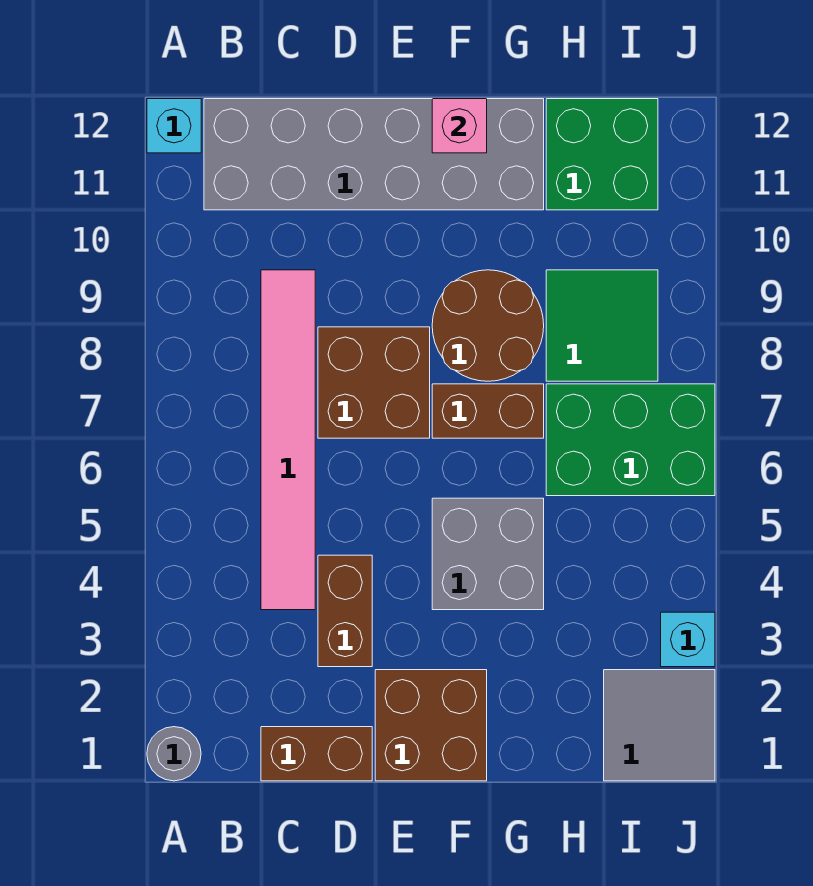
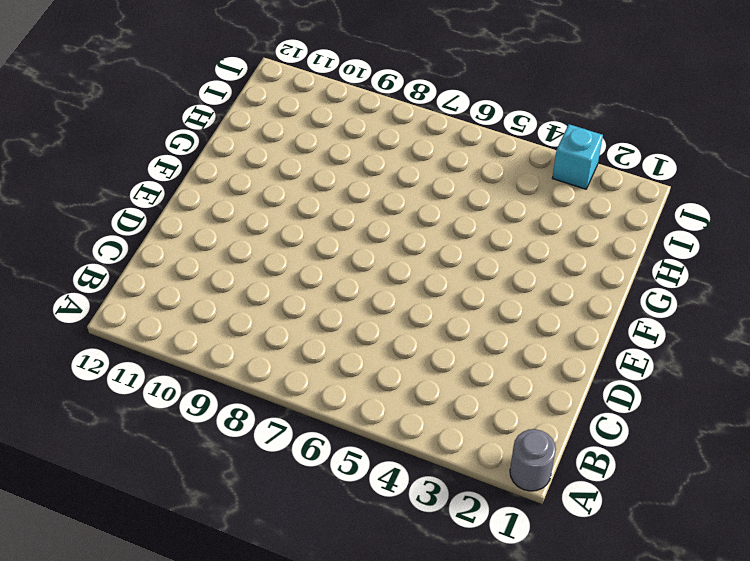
none -> cyan 1x1 brick [147,99,201,153]
none -> grey 2x6 brick [204,99,544,210]
none -> brown 1x2 brick [261,727,372,781]

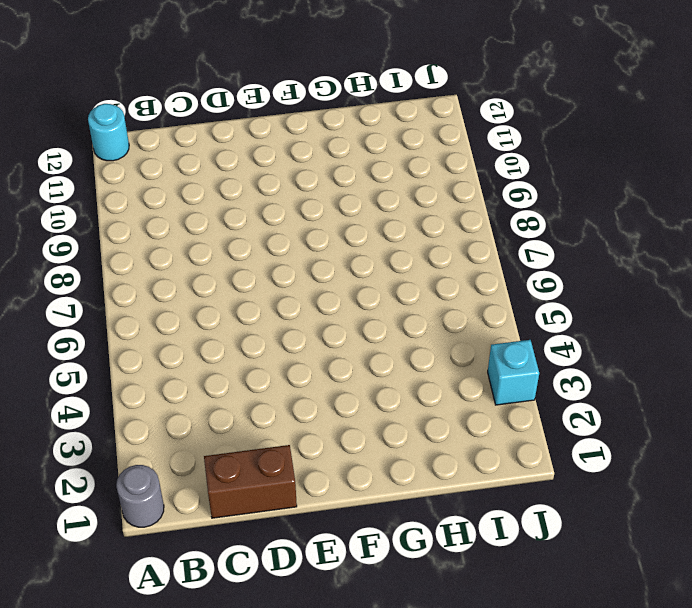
cyan 1x1 round brick [88,104,129,161] -> cyan 1x1 brick [147,99,201,153]
none -> grey 2x6 brick [204,99,544,210]
none -> pink 1x6 tile [261,270,315,610]
none -> brown 1x2 brick [318,555,372,667]

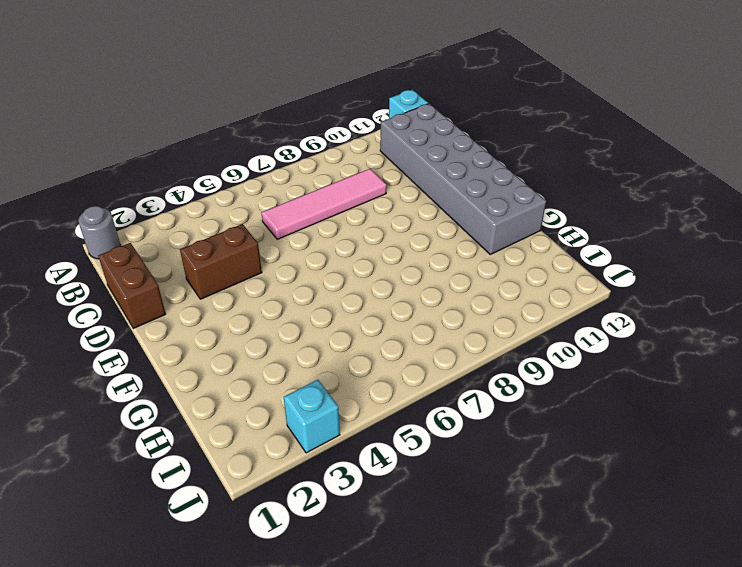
pink 1x4 tile [262,169,387,239] -> pink 1x6 tile [261,270,315,610]
none -> brown 2x2 brick [318,327,430,438]
none -> brown 2x2 brick [375,670,487,781]
none -> grey 2x2 brick [432,498,544,610]

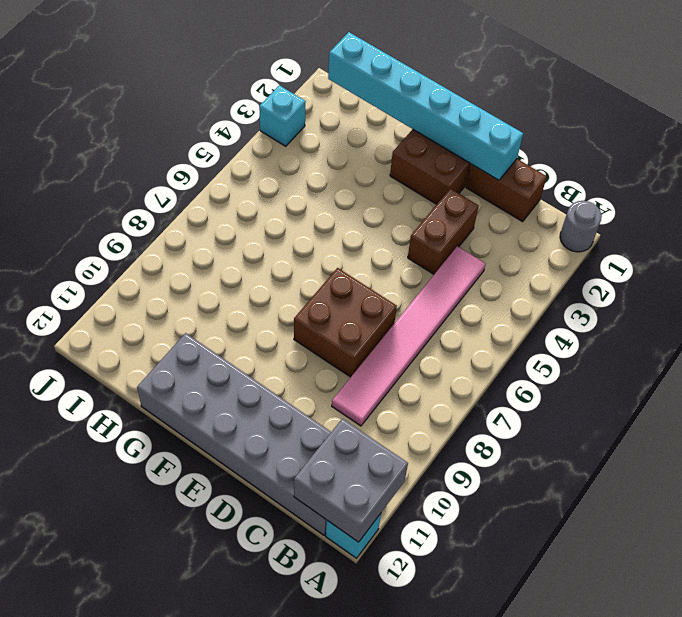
grey 2x2 brick [294,419,408,542] -> grey 2x2 brick moved to [432,498,544,610]
cyan 1x6 brick [328,32,523,180] -> none
none -> brown 1x2 brick [432,384,544,438]
none -> brown 2x2 round brick [432,270,544,381]
none -> green 2x3 brick [546,384,715,496]

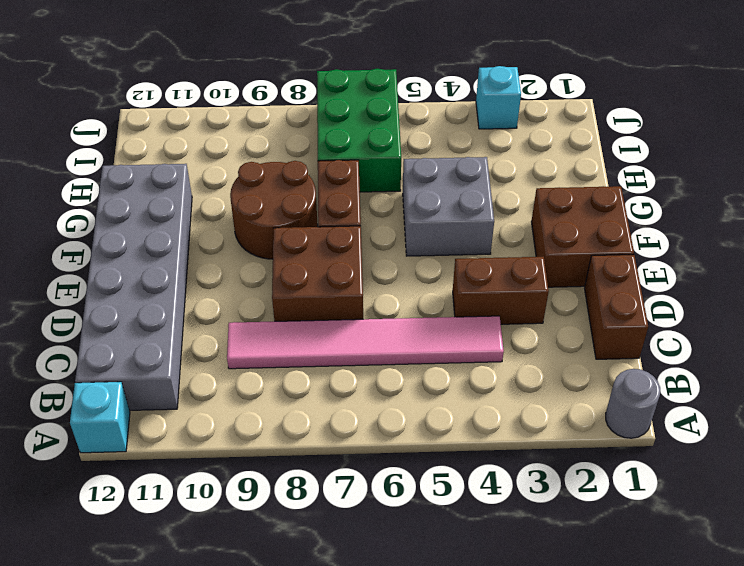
none -> green 2x2 tile [546,270,658,381]
none -> green 2x2 brick [546,99,658,210]
none -> grey 2x2 tile [604,670,715,781]

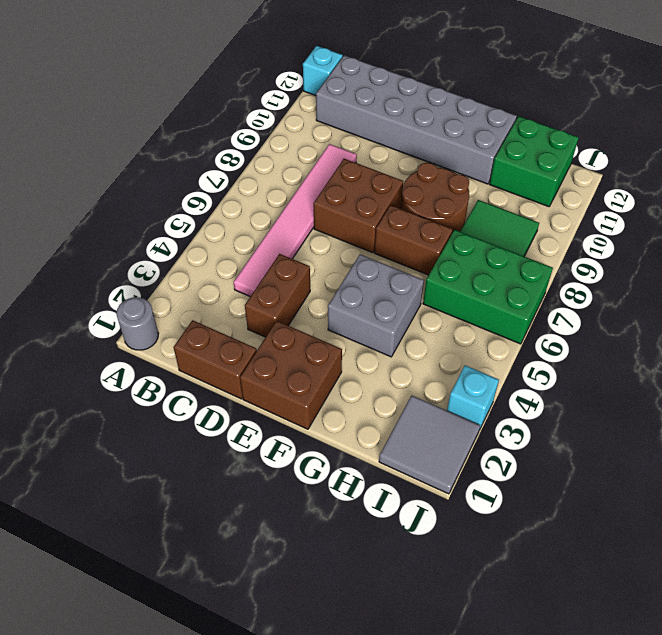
none -> pink 1x1 brick [432,99,487,153]

